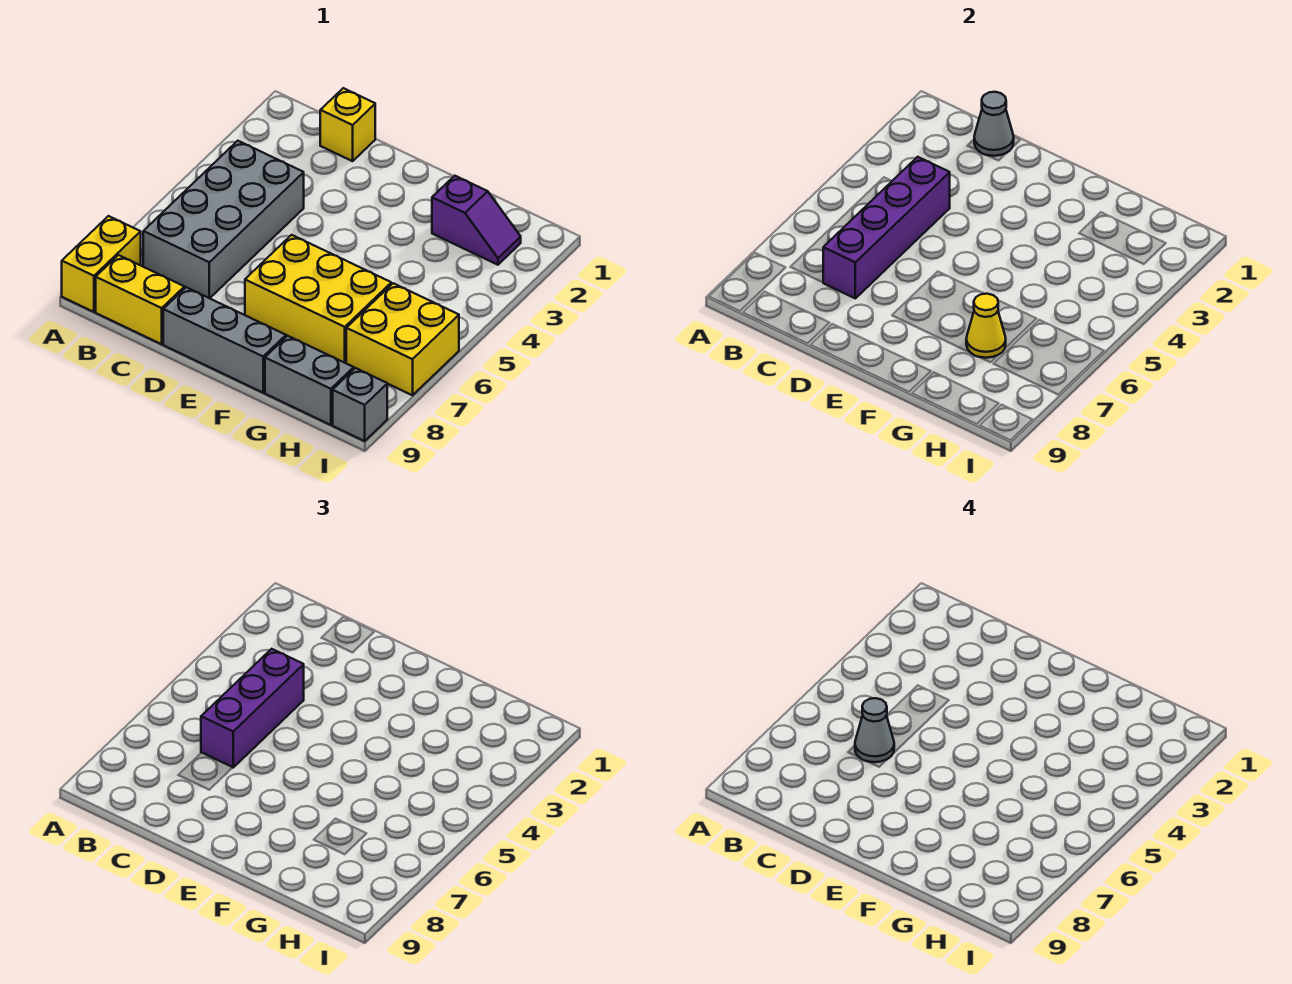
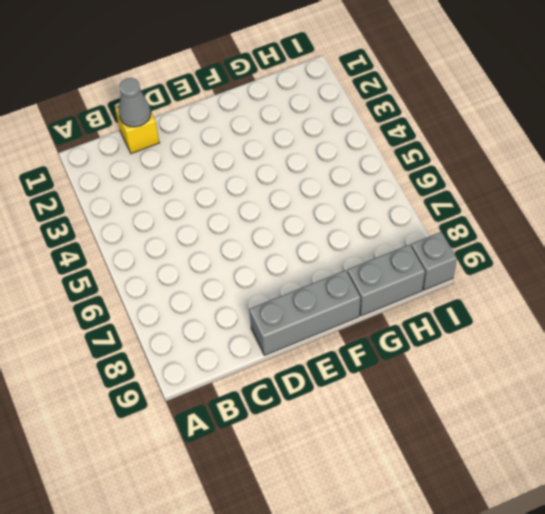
none -> yellow 1x2 brick [62,216,141,312]
none -> grey 2x4 brick [143,141,304,298]
none -> yellow 1x2 brick [96,255,184,344]

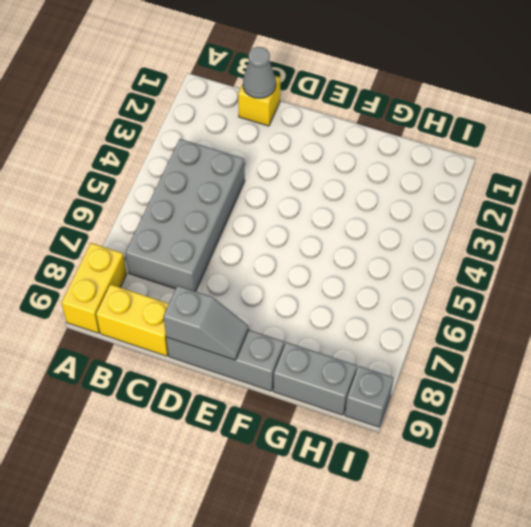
grey 1x2 slope [163,286,249,360] -> none
none -> yellow 2x3 brick [245,235,391,363]
none -> purple 1x2 slope [432,176,521,265]
none -> yellow 2x2 brick [346,283,459,395]

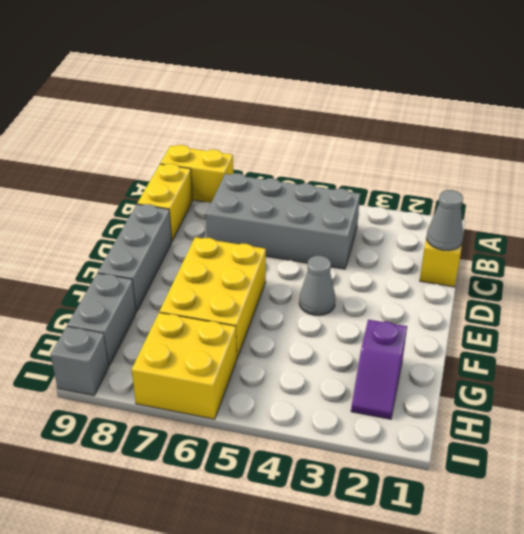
grey 1x1 cone [299,256,335,315] -> grey 1x1 cone moved to [855,698,894,762]
none -> purple 1x4 brick [823,157,950,298]
none -> yellow 1x1 cone [966,294,1006,358]
none -> purple 1x3 brick [201,649,304,767]

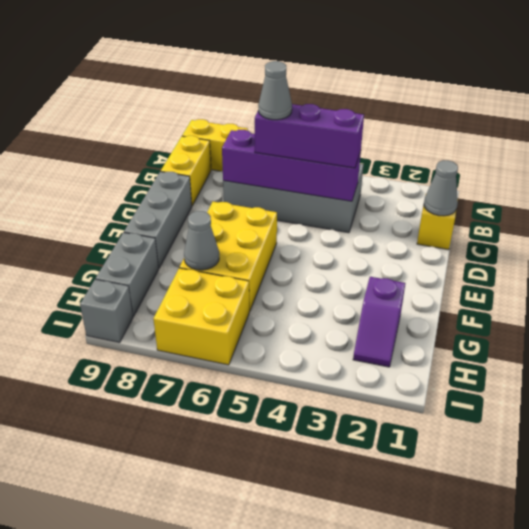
grey 1x1 cone [184,211,219,270] -> yellow 1x1 cone [966,294,1006,358]

